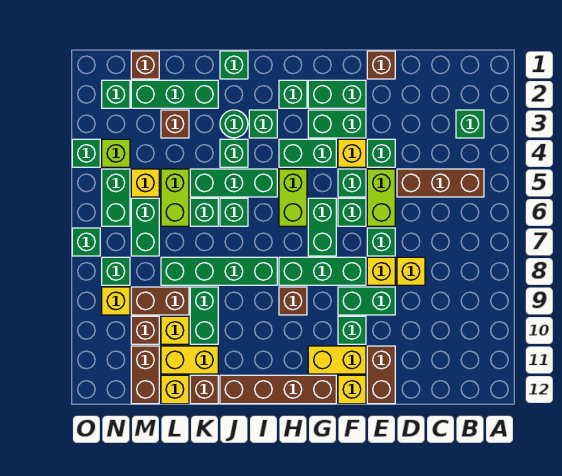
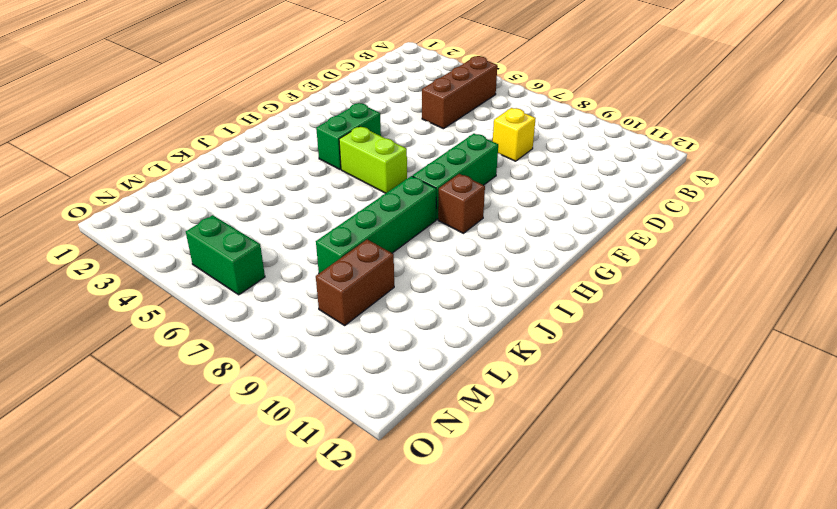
none -> green 1x1 brick [456,110,484,138]
none -> brown 1x1 brick [367,51,395,79]
none -> green 1x1 brick [367,139,395,167]
none -> lime 1x2 brick [367,169,395,226]

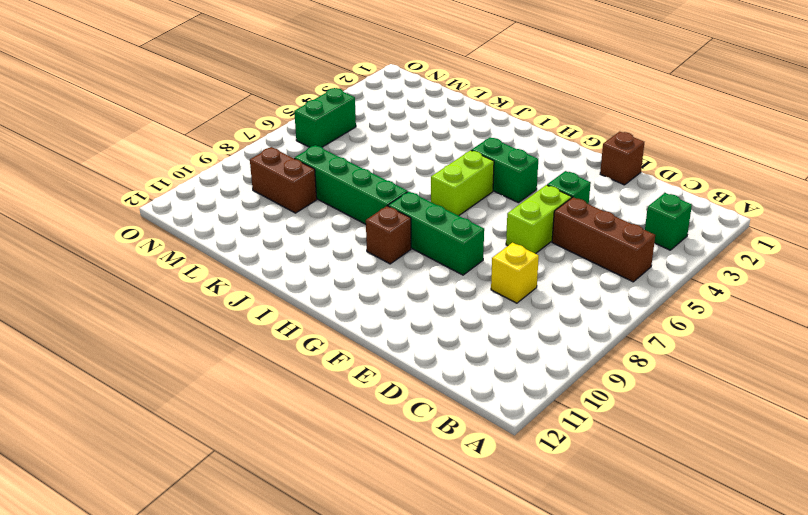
none -> green 1x1 brick [367,228,395,256]
none -> yellow 1x1 brick [367,257,395,285]
none -> green 1x2 brick [338,287,395,315]
none -> brown 1x2 brick [367,346,395,404]

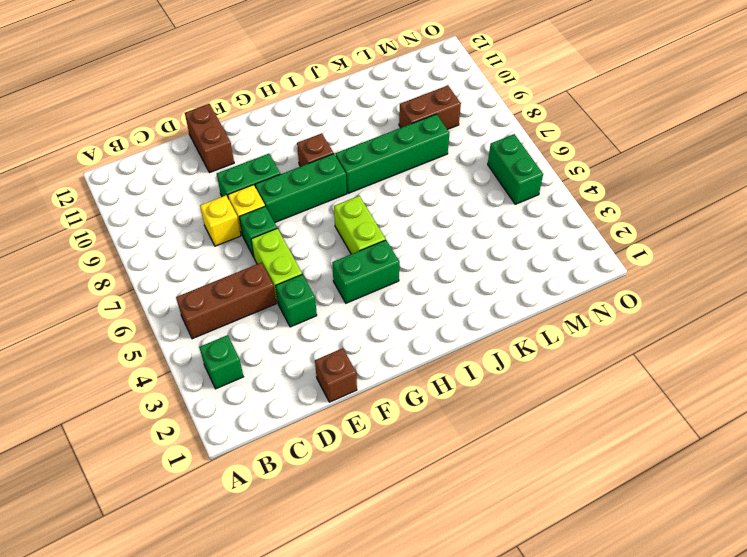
none -> green 1x2 brick [308,80,366,108]
none -> green 1x2 brick [308,110,366,138]
none -> yellow 1x1 brick [338,139,366,167]
none -> green 1x1 brick [338,169,366,197]

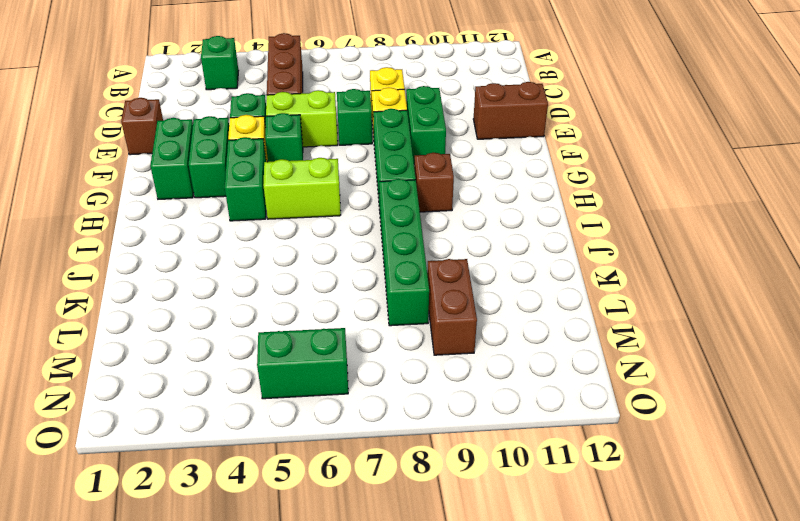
none -> green 1x1 brick [338,198,366,226]
none -> green 1x1 brick [338,316,366,344]
none -> yellow 1x2 brick [308,346,366,374]
none -> yellow 1x1 brick [338,375,366,404]

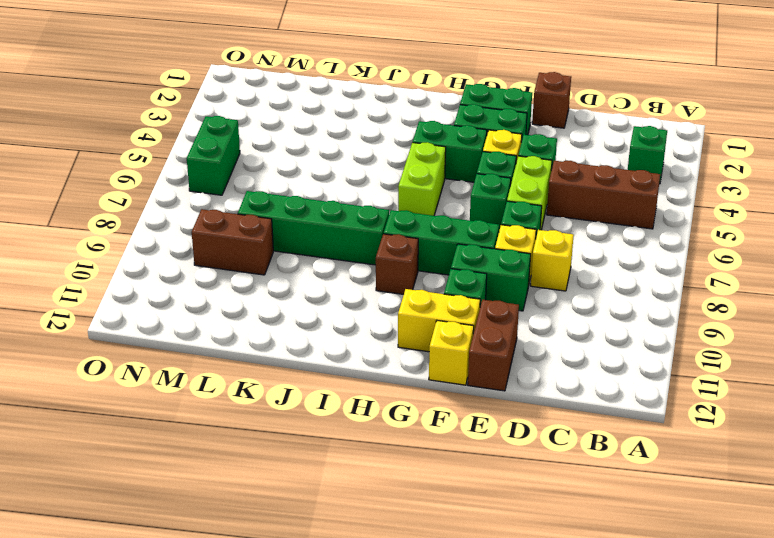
none -> green 1x2 brick [308,198,336,256]
none -> brown 1x4 brick [220,375,336,404]
none -> green 1x1 brick [279,80,307,108]
none -> green 1x1 brick [249,110,277,138]

